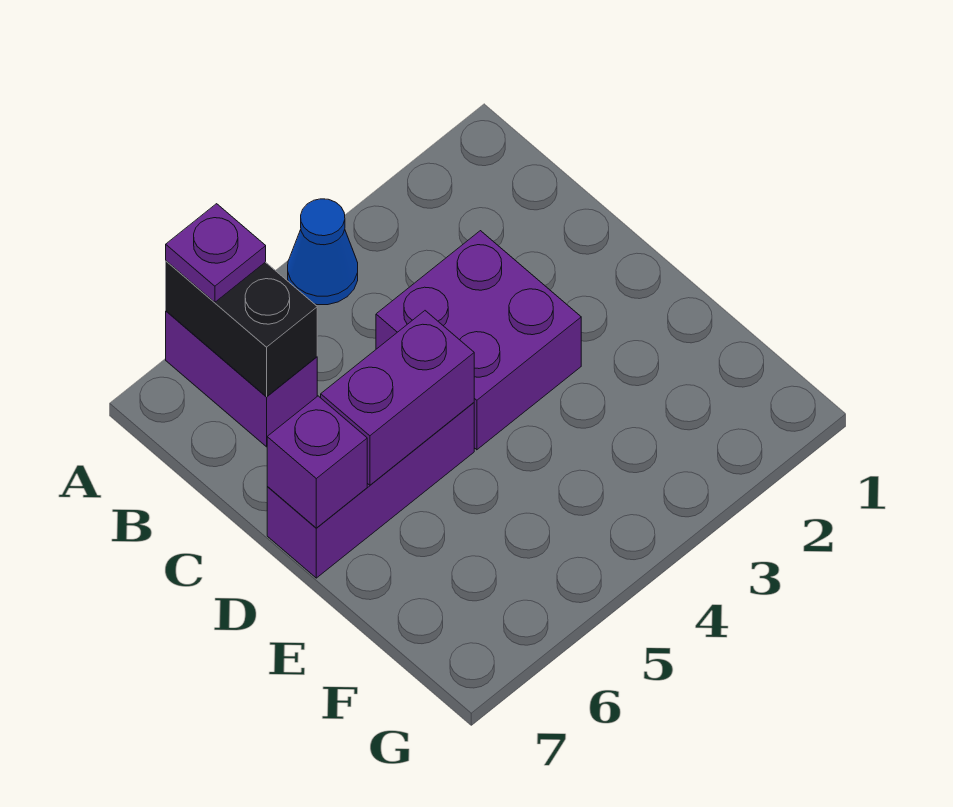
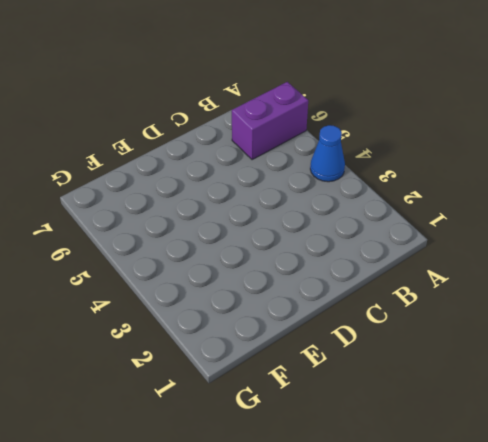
none -> purple 2x2 brick [376,231,581,450]
none -> purple 1x3 brick [267,403,474,578]

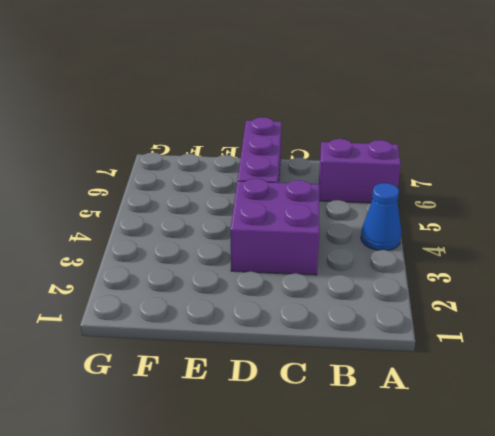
none -> black 1x2 brick [166,261,317,397]
none -> purple 1x2 brick [321,311,474,485]

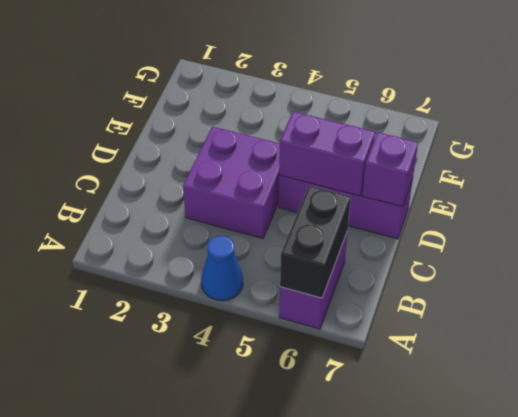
none -> purple 1x1 plate [166,204,266,302]

